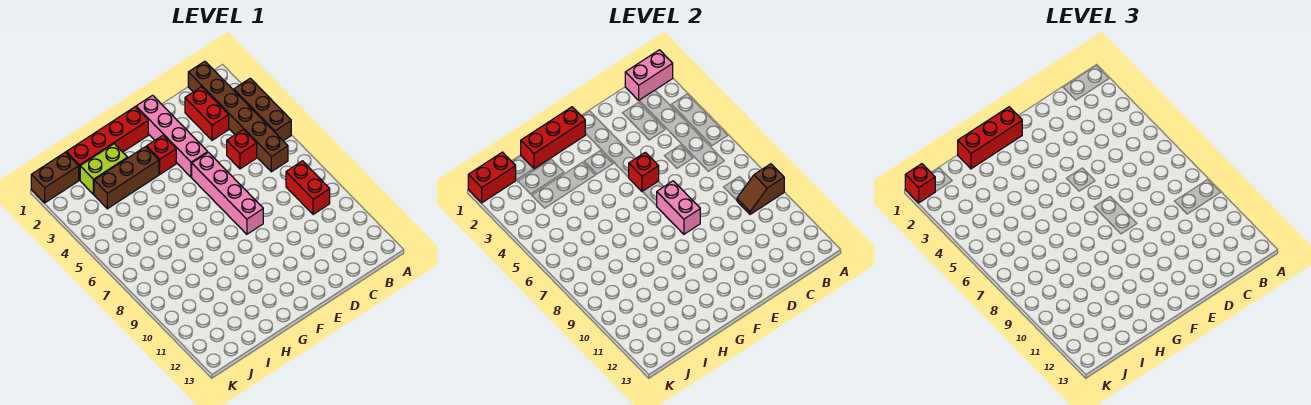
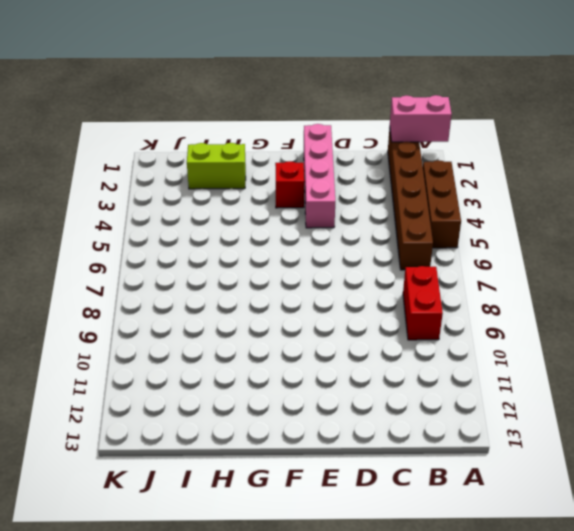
none -> red 1x2 brick [185,87,229,140]
none -> red 1x1 brick [227,130,257,169]
none -> pink 1x4 brick [192,152,263,234]

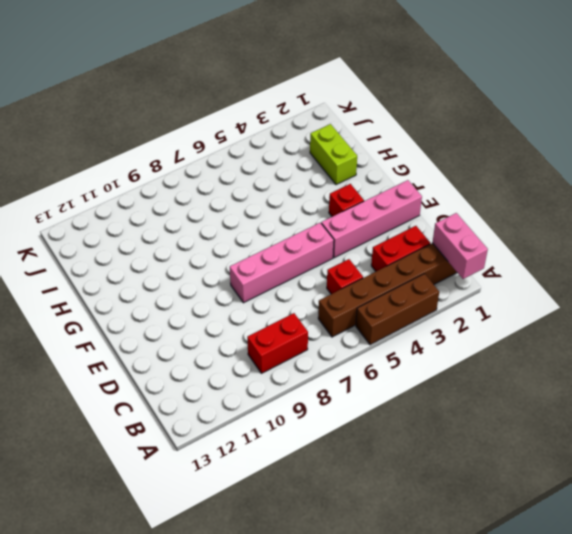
none -> red 1x4 brick [66,107,148,180]
none -> brown 1x3 brick [94,147,159,209]
none -> brown 1x2 brick [31,152,79,203]

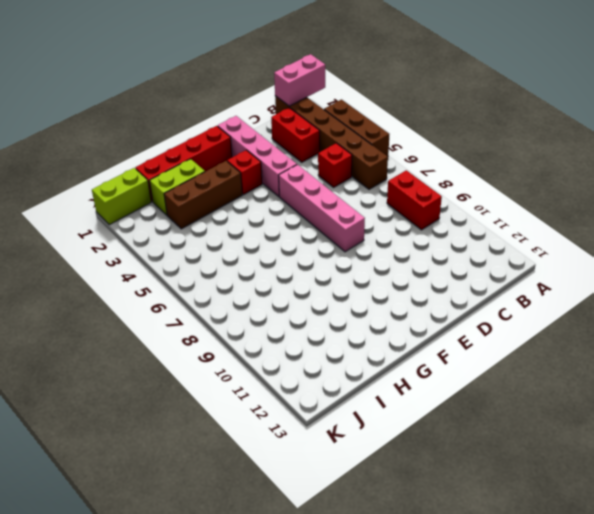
lime 1x2 brick [92,168,151,225] -> brown 1x2 brick [31,152,79,203]
none -> brown 1x2 slope [737,164,784,214]
none -> red 1x1 brick [629,152,659,192]
none -> pink 1x2 brick [657,181,700,234]

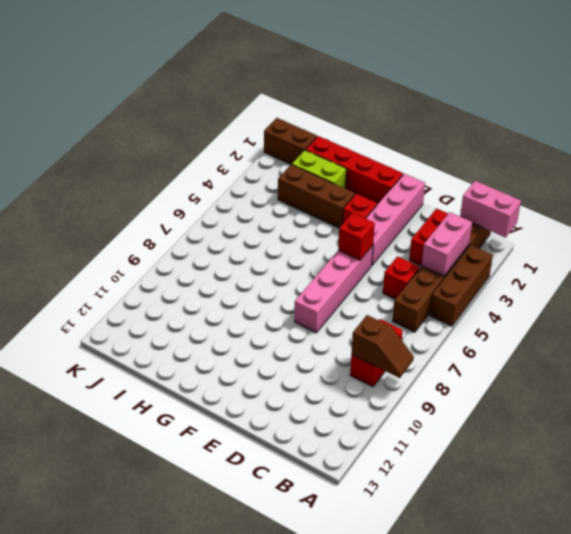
brown 1x2 slope [351,315,414,378] -> brown 1x2 slope turned to [737,164,784,214]
pink 1x2 brick [422,212,472,276] -> pink 1x2 brick moved to [657,181,700,234]
none -> red 1x3 brick [521,107,585,169]
none -> red 1x2 brick [468,152,516,203]
none -> red 1x3 brick [958,107,1022,169]

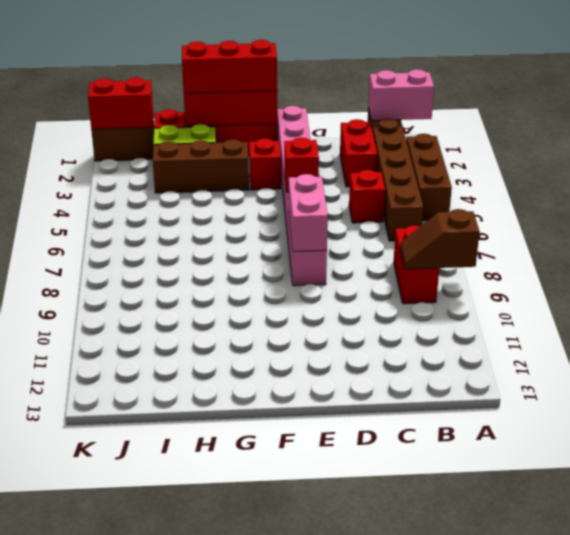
none -> red 1x1 brick [905,164,935,203]

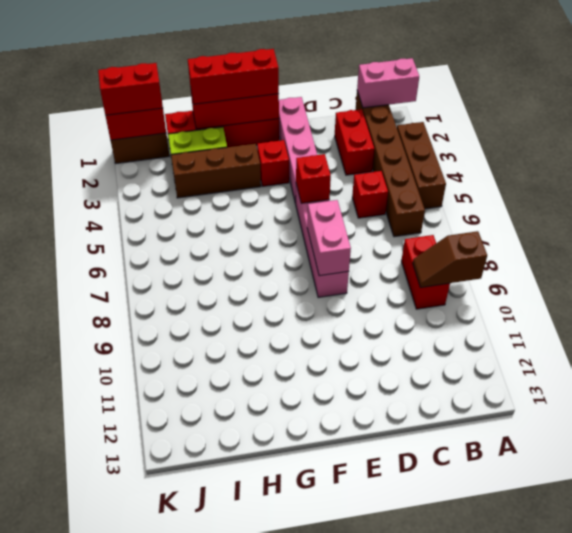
red 1x2 brick [98,63,163,115] -> red 1x1 brick [905,164,935,203]

